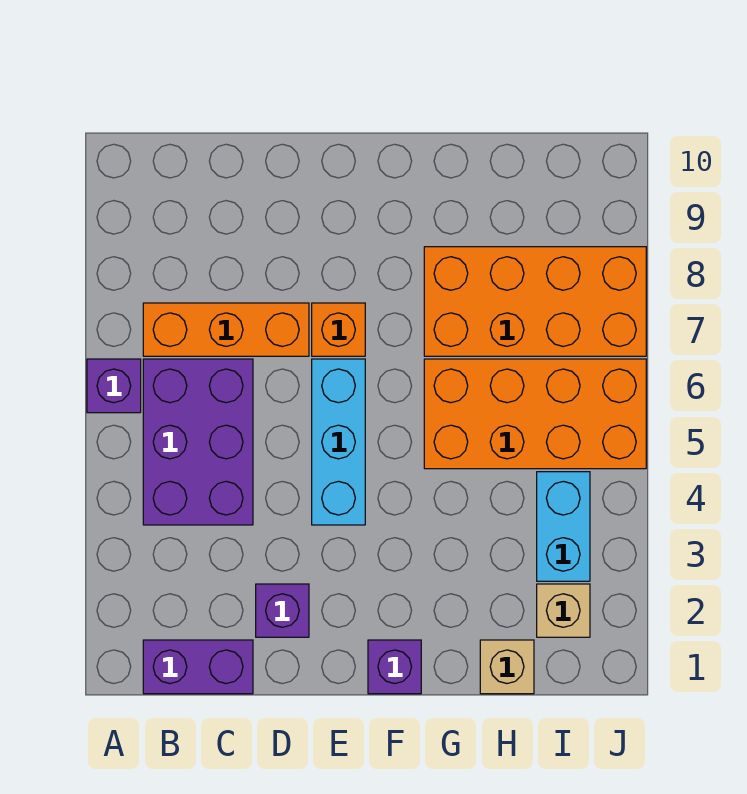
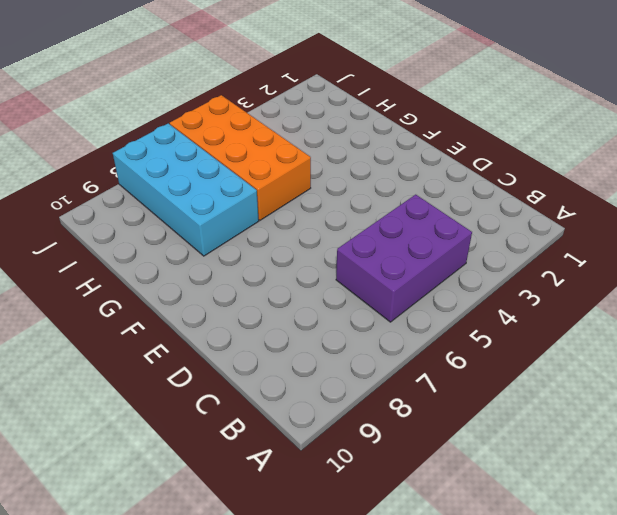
cyan 2x4 brick [113,123,259,256] -> orange 2x4 brick [424,247,646,356]
none -> purple 1x1 brick [87,359,141,413]
none -> purple 1x2 brick [143,640,253,694]
none -> orange 1x3 brick [143,303,309,356]

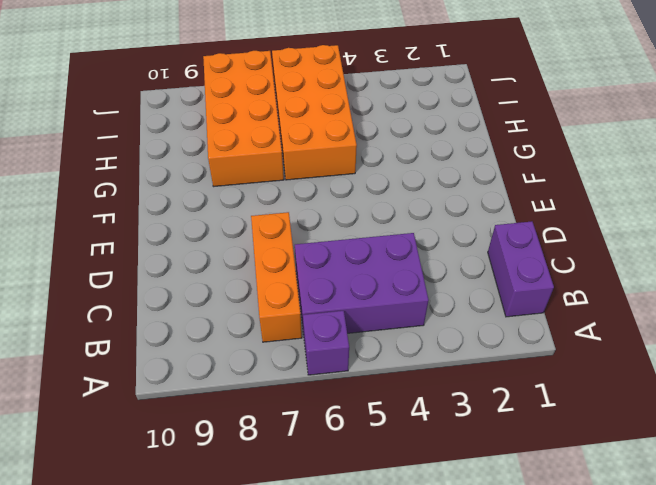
none -> purple 1x1 brick [256,584,309,637]
none -> cyan 1x3 brick [312,359,365,525]
none -> orange 1x1 brick [312,303,365,356]

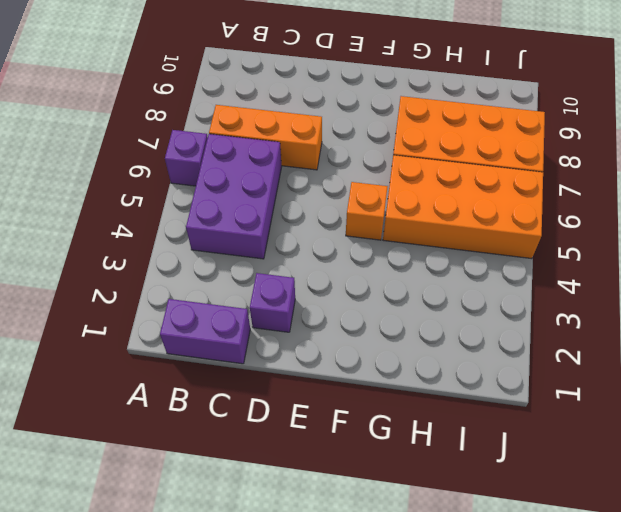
orange 1x1 brick [346,182,388,240] -> orange 1x1 brick moved to [312,303,365,356]
none -> cyan 1x3 brick [312,359,365,525]
none -> purple 1x1 brick [368,640,421,694]
none -> tan 1x1 brick [480,640,534,694]

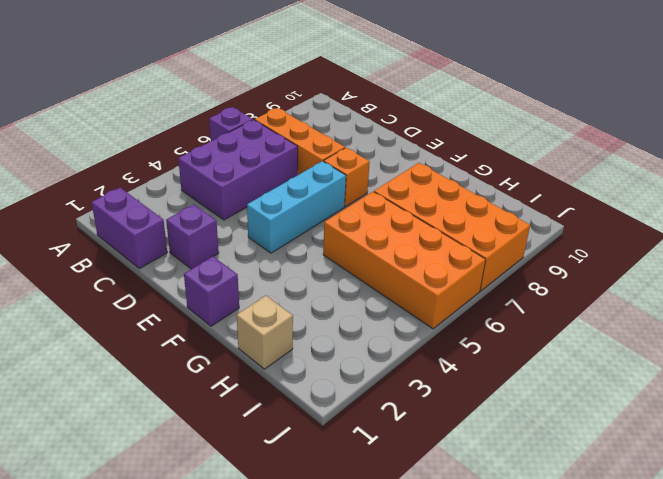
none -> tan 1x1 brick [537,584,590,637]
none -> cyan 1x2 brick [537,472,590,581]

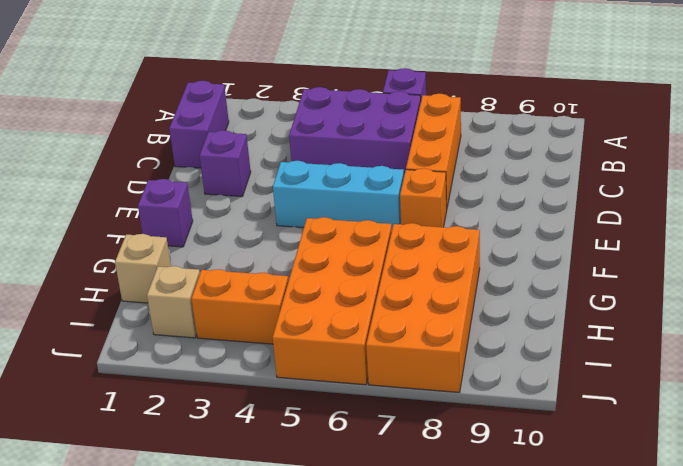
orange 1x2 brick [192,269,288,344] -> cyan 1x2 brick [537,472,590,581]

